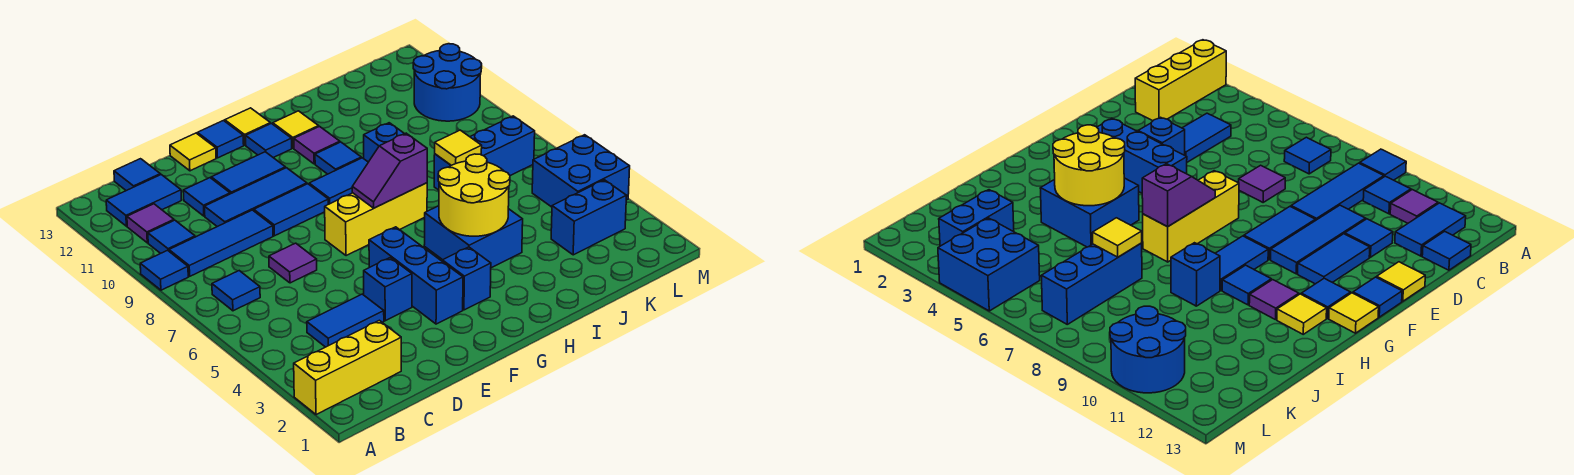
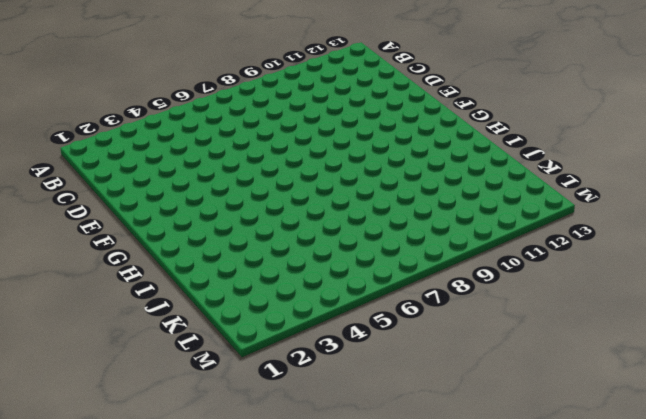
none -> yellow 1x3 brick [294,320,401,415]
none -> blue 1x1 tile [140,250,188,290]
none -> blue 1x1 tile [212,271,260,311]
none -> blue 1x3 tile [169,210,273,276]

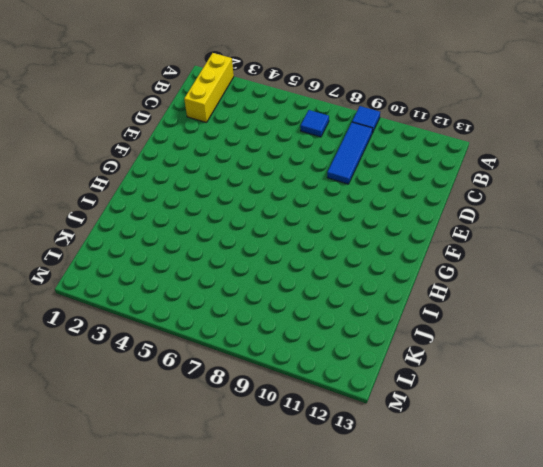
none -> blue 1x1 tile [148,220,195,253]
none -> purple 1x1 tile [127,204,174,243]
none -> blue 1x2 tile [106,175,181,226]
none -> blue 1x2 tile [307,294,384,347]

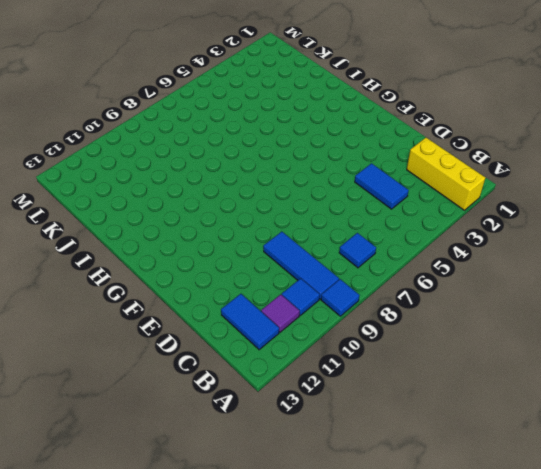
none -> blue 1x1 tile [114,159,160,191]
none -> purple 1x1 tile [269,243,317,283]
none -> blue 1x3 tile [205,168,307,227]
none -> blue 1x1 tile [183,178,230,216]

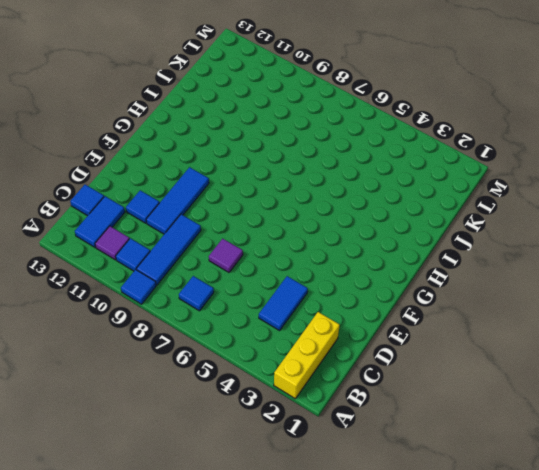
none -> blue 1x1 brick [364,257,412,321]
none -> blue 1x2 tile [254,184,328,236]
none -> blue 1x2 tile [211,152,285,194]
none -> yellow 1x1 tile [170,133,216,171]

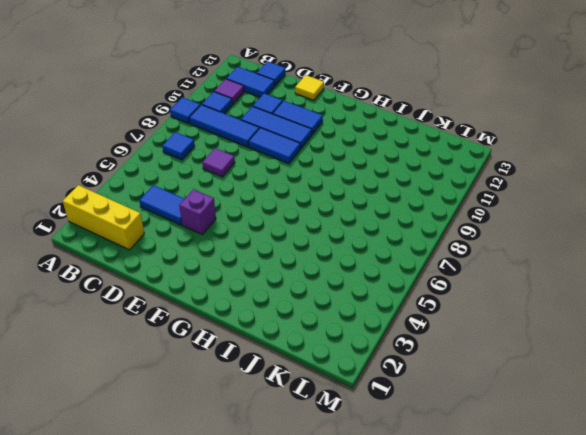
purple 1x1 brick [179,189,216,235] -> blue 1x1 brick [364,257,412,321]
none -> blue 1x3 brick [369,227,463,324]
none -> yellow 1x3 brick [325,183,427,256]
none -> blue 1x1 tile [197,121,244,158]
none -> blue 1x1 brick [442,247,491,310]

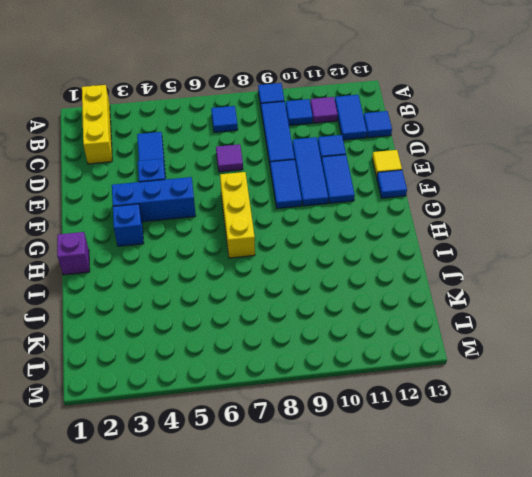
purple 1x1 brick [57,232,90,275] -> none
none -> blue 1x2 tile [309,158,368,204]
none -> blue 1x1 tile [246,124,292,158]
none -> yellow 1x1 tile [225,108,271,145]
none -> blue 2x2 brick [424,206,523,268]

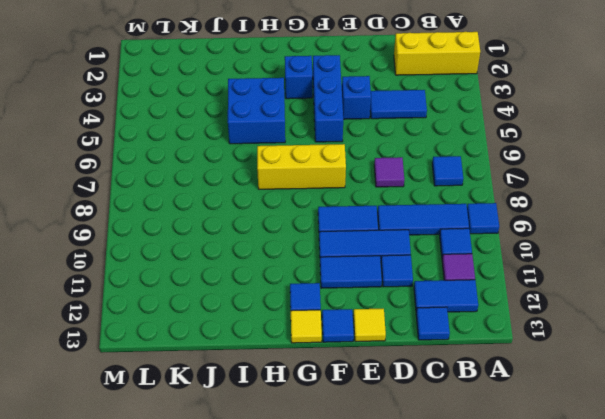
none -> blue 1x2 tile [309,158,368,204]
none -> blue 1x1 tile [315,142,361,174]
none -> purple 1x1 tile [294,127,340,164]
none -> yellow 1x1 tile [273,111,319,148]

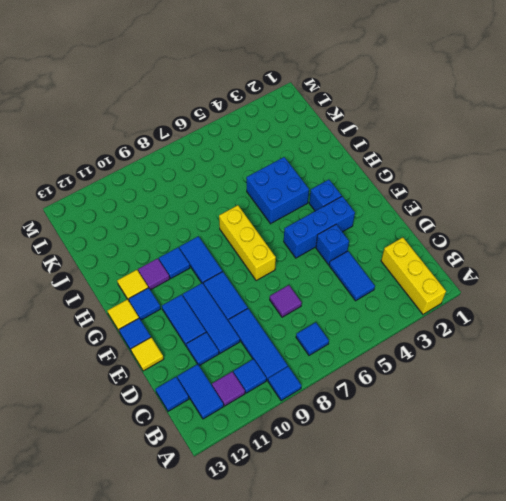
none -> blue 1x1 brick [364,123,404,162]
none -> blue 1x3 brick [434,116,535,190]
none -> blue 1x2 brick [551,180,627,255]
none -> blue 2x2 brick [532,135,630,207]

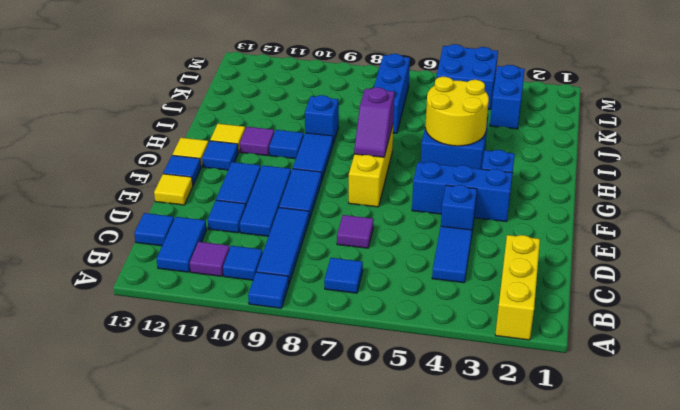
none -> blue 2x2 round brick [413,44,482,121]
none -> yellow 1x1 tile [435,130,482,165]

